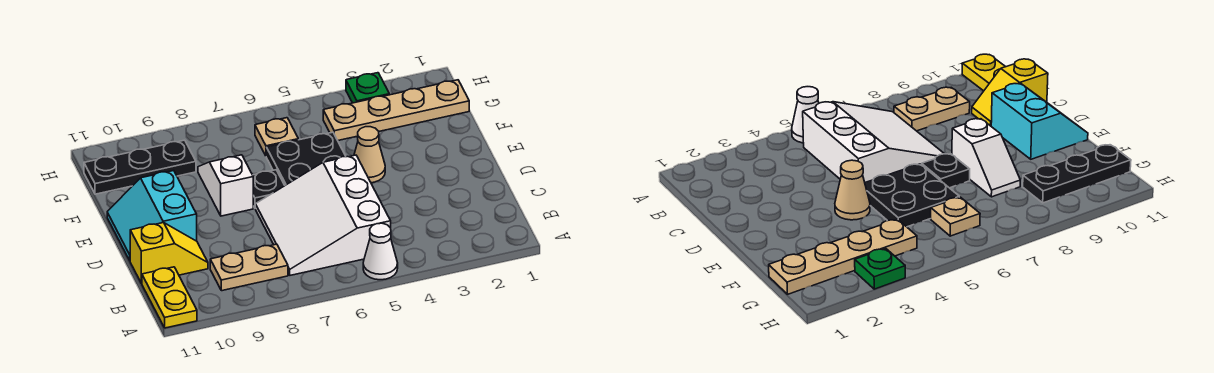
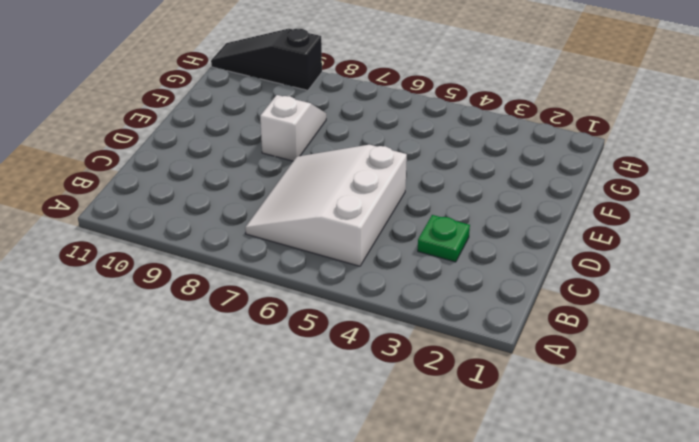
green 1x1 plate [418,215,470,262] -> green 1x1 plate moved to [346,73,389,103]
black 1x3 slope [211,29,322,90] -> none
none -> white 1x1 cone [363,223,398,280]
none -> yellow 1x2 plate [142,267,197,328]
none -> tan 1x2 plate [210,244,288,291]

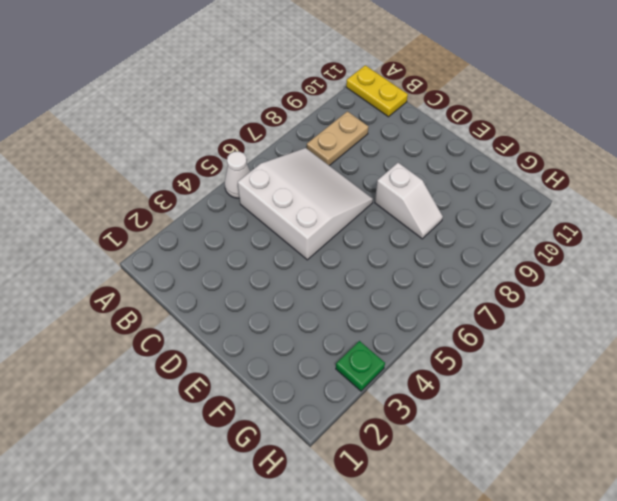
none -> yellow 1x2 slope [130,223,208,283]
none -> cyan 2x2 slope [107,171,197,260]
none -> tan 1x1 cone [354,127,385,183]

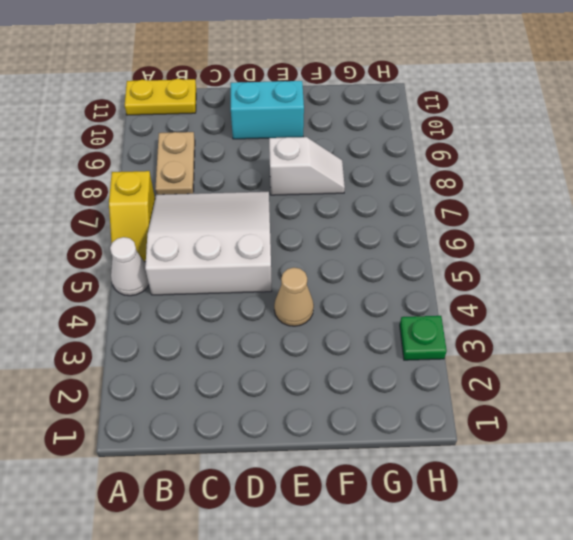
yellow 1x2 slope [109,171,155,262] -> yellow 1x2 slope moved to [130,223,208,283]
none -> black 2x2 plate [266,132,346,185]
none -> black 1x1 plate [253,170,285,208]
none -> tan 1x4 plate [323,80,469,140]

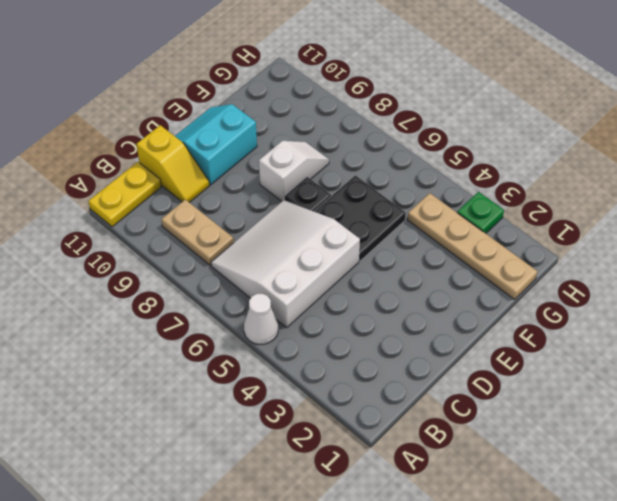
none -> tan 1x1 cone [354,127,385,183]
none -> tan 1x1 plate [255,118,298,156]
none -> black 1x3 plate [84,140,196,194]

